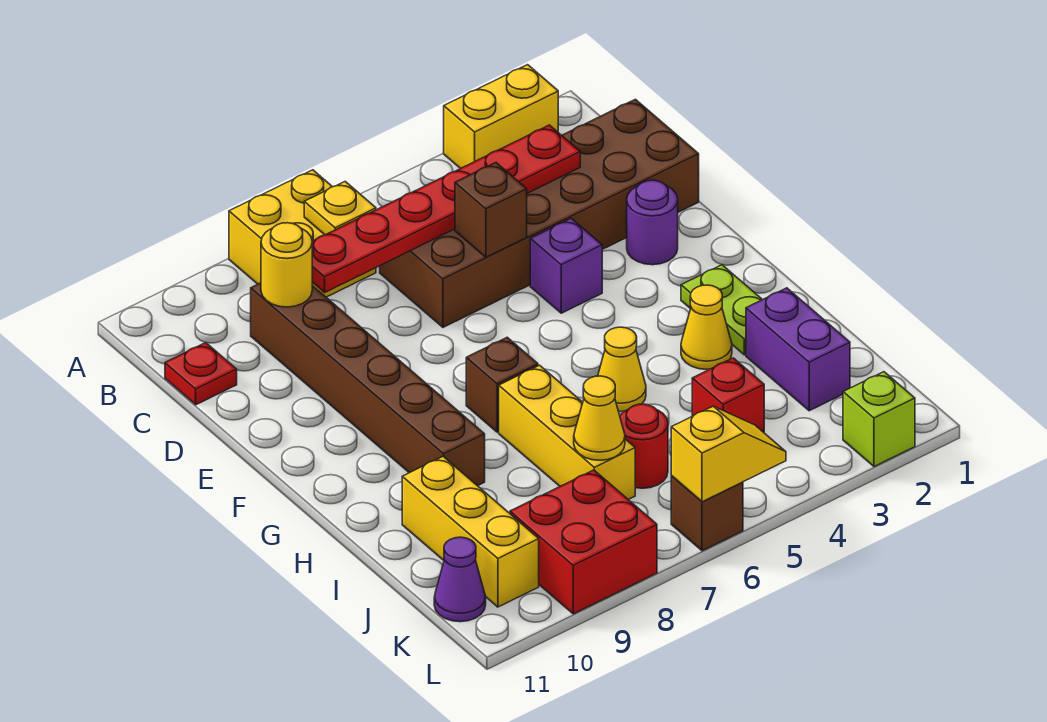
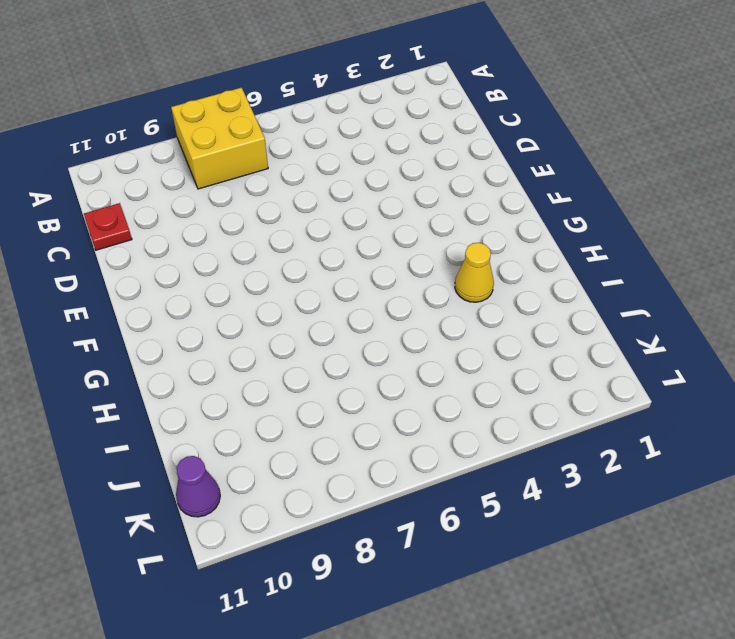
none -> yellow 1x2 brick [444,65,558,169]
none -> brown 2x6 brick [380,99,699,327]
none -> brown 1x6 brick [251,283,485,486]

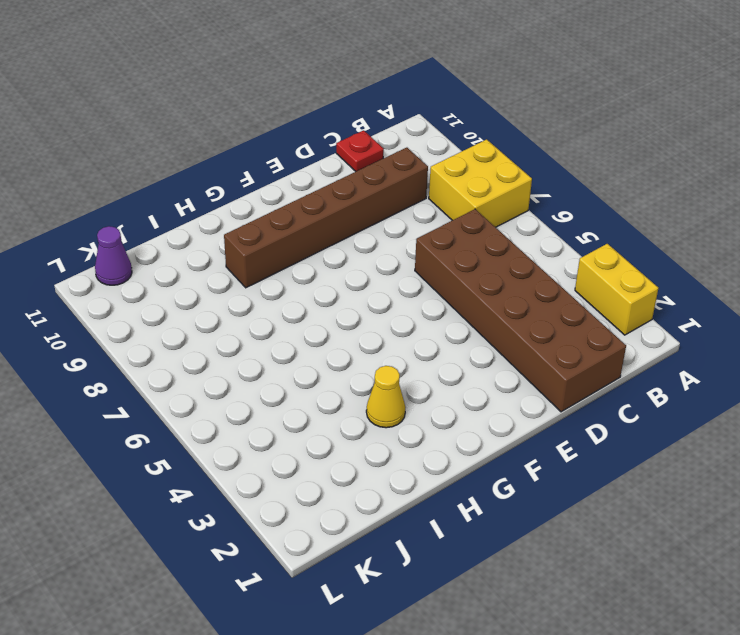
none -> purple 1x1 round brick [627,180,678,265]
none -> purple 1x1 brick [530,218,602,313]
none -> lime 1x2 plate [681,265,762,355]

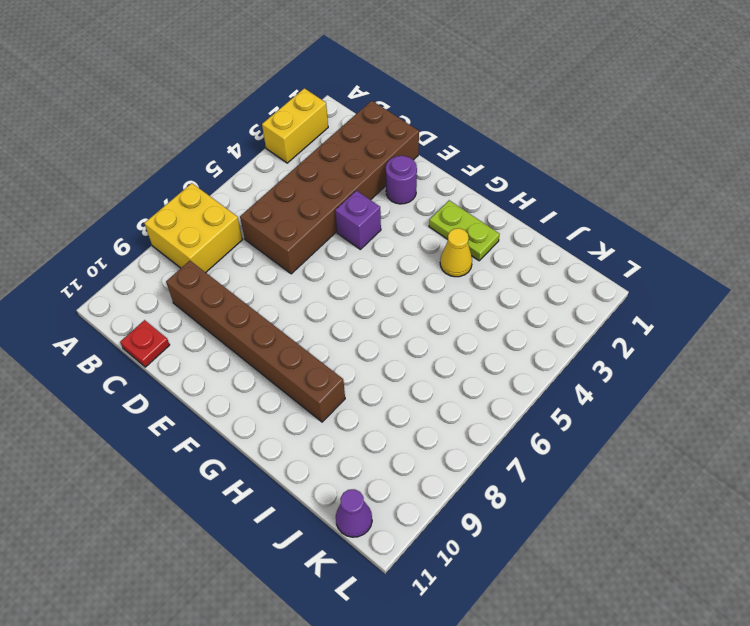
none -> brown 1x1 brick [466,337,538,432]
none -> yellow 1x1 cone [598,327,646,412]
none -> yellow 1x3 brick [499,365,635,499]

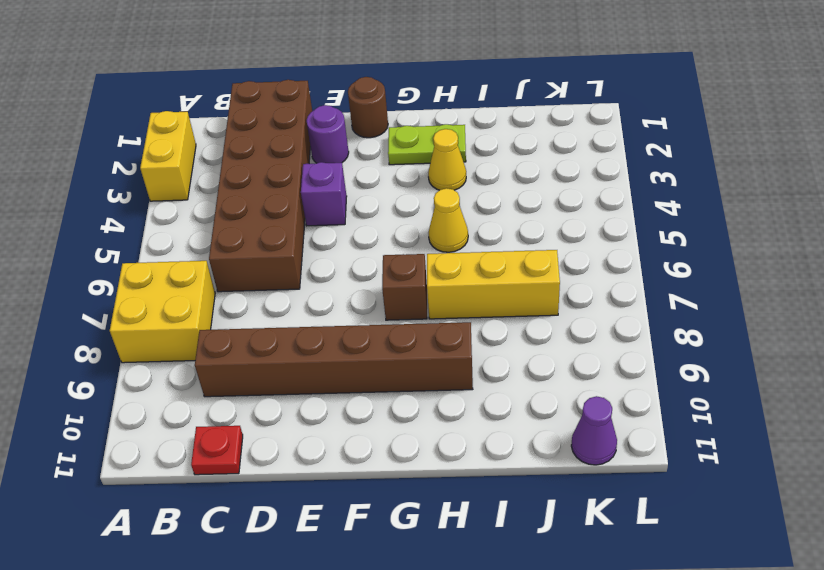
brown 1x1 round brick [348,77,388,138] -> none
none -> purple 1x2 brick [746,288,850,411]
none -> yellow 1x3 brick [402,456,539,607]
none -> red 1x1 brick [692,358,764,432]

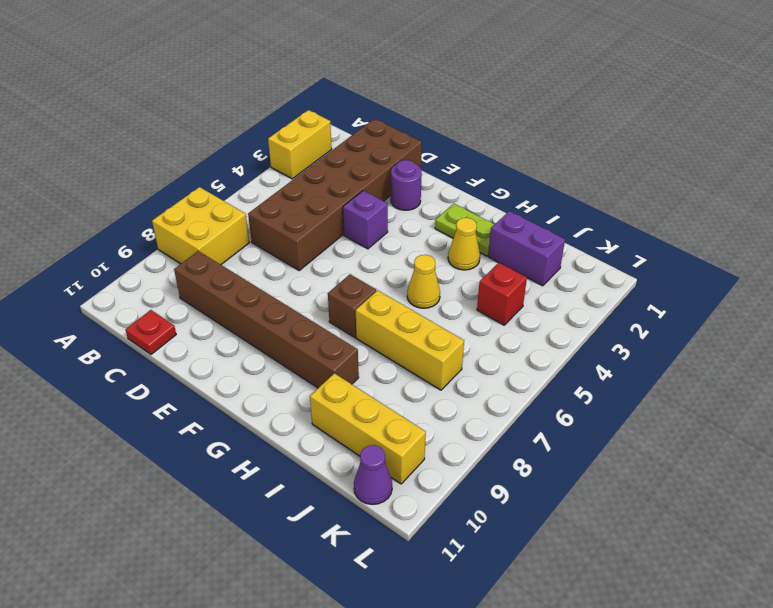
none -> red 1x1 round brick [620,404,668,488]
none -> red 2x2 brick [510,470,657,614]
none -> lime 1x1 brick [843,372,915,467]

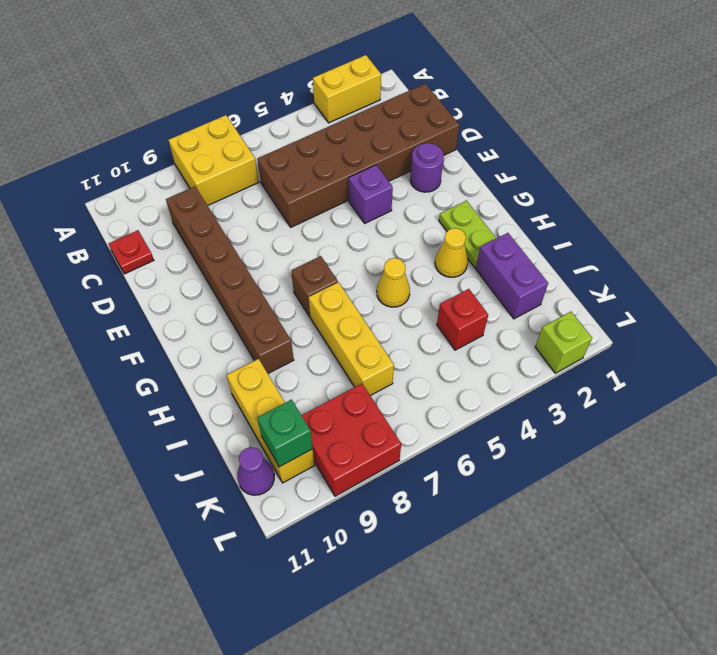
green 1x1 brick [257,400,313,467] -> none
none -> red 1x1 round brick [620,404,668,488]
none -> brown 1x1 brick [671,476,743,551]
none -> yellow 1x1 plate [304,182,376,235]

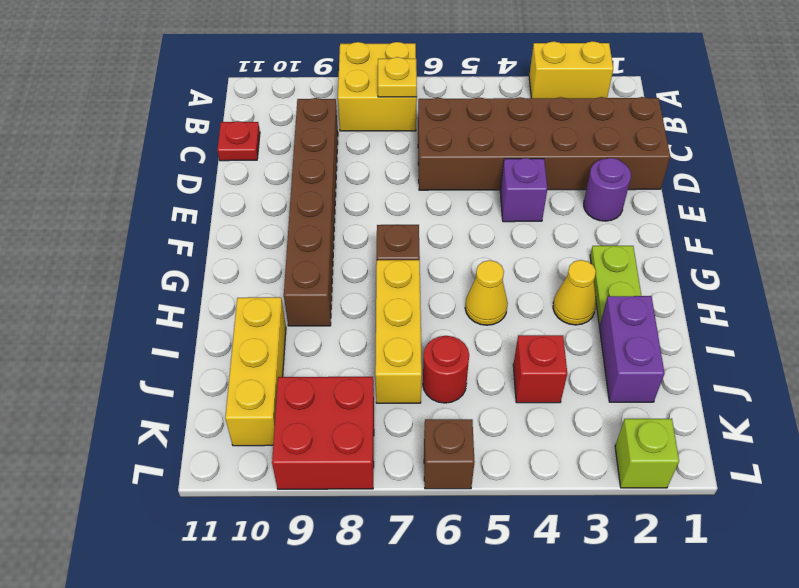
none -> purple 1x1 cone [434,537,486,622]
none -> red 1x6 plate [312,125,580,292]
none -> yellow 1x1 round brick [261,223,312,307]

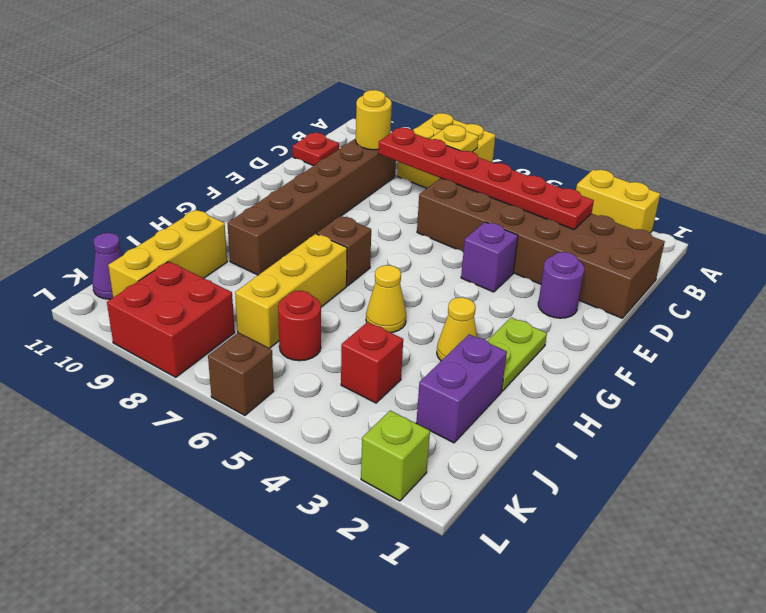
none -> brown 1x1 brick [455,163,527,257]
none -> yellow 1x1 cone [574,376,625,460]
none -> yellow 1x2 slope [671,406,786,502]

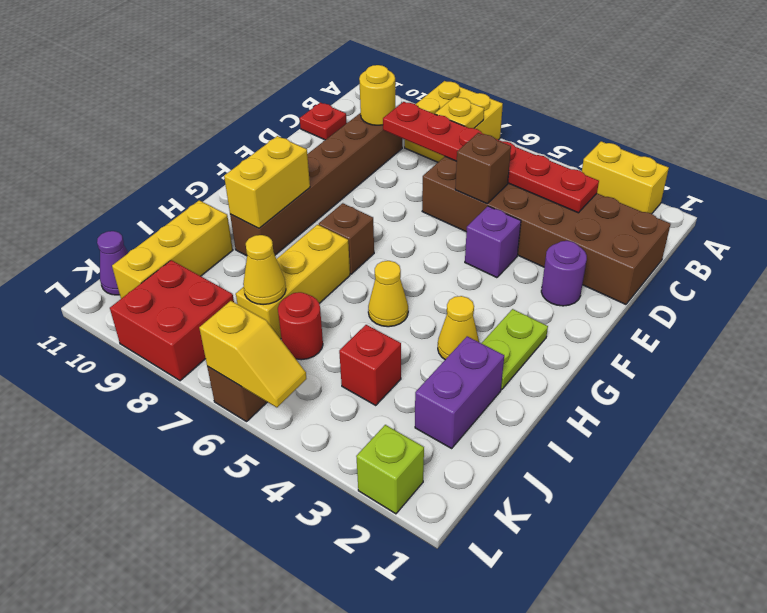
yellow 1x2 brick [224,136,310,228] -> none

